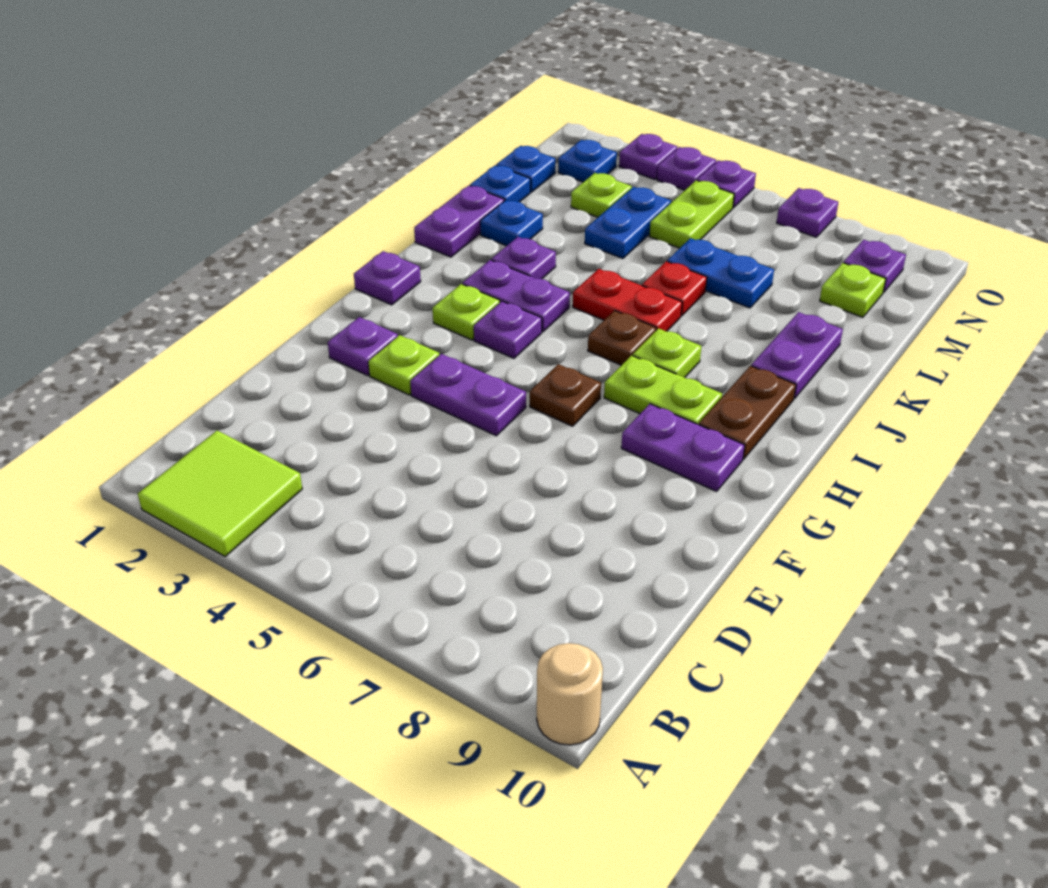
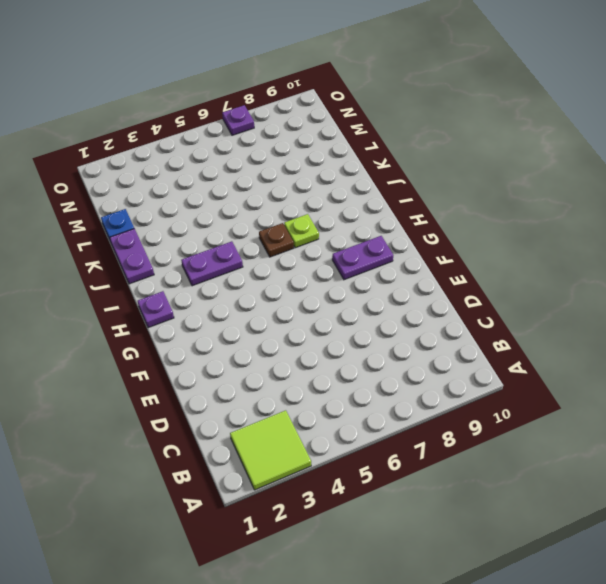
none -> tan 1x1 round brick [537,643,603,745]
none -> purple 1x1 plate [328,317,398,376]
none -> lime 1x1 plate [368,335,439,395]
none -> purple 1x2 plate [410,354,526,436]

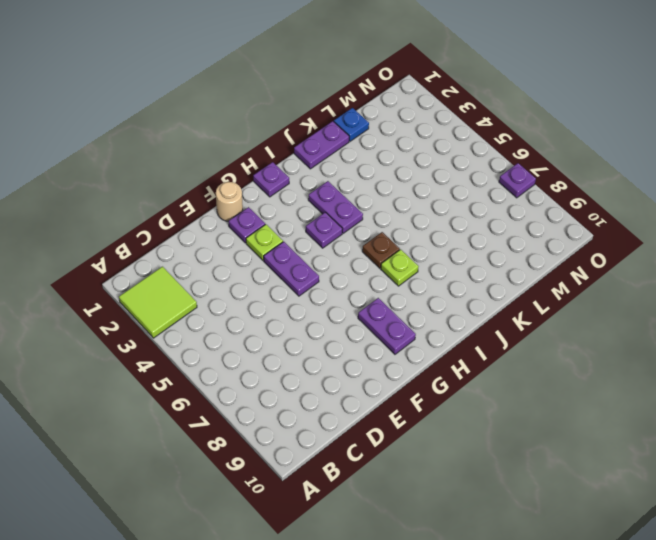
tan 1x1 round brick [216,182,243,221] -> tan 1x1 round brick moved to [537,643,603,745]
none -> brown 1x1 plate [530,364,601,426]
none -> lime 1x1 plate [433,284,500,340]
none -> lime 1x2 plate [604,355,722,425]
none -> brown 1x2 plate [699,366,796,459]

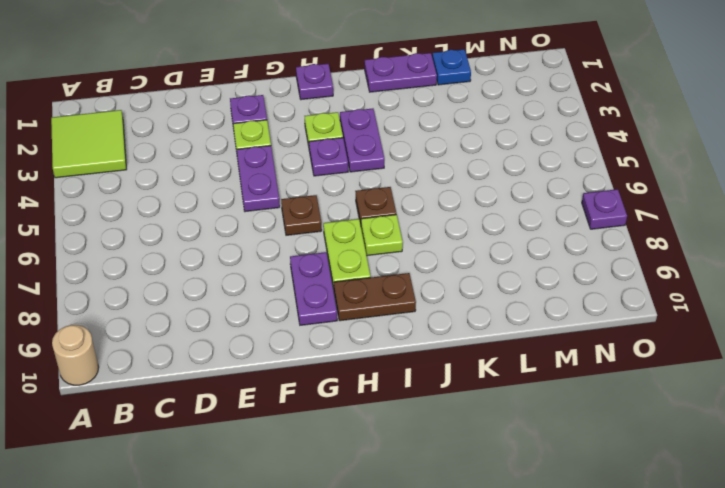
none -> purple 1x1 plate [491,237,556,279]
none -> red 1x2 plate [573,269,682,331]
none -> purple 1x2 plate [751,312,843,399]
none -> blue 1x1 plate [480,200,543,246]

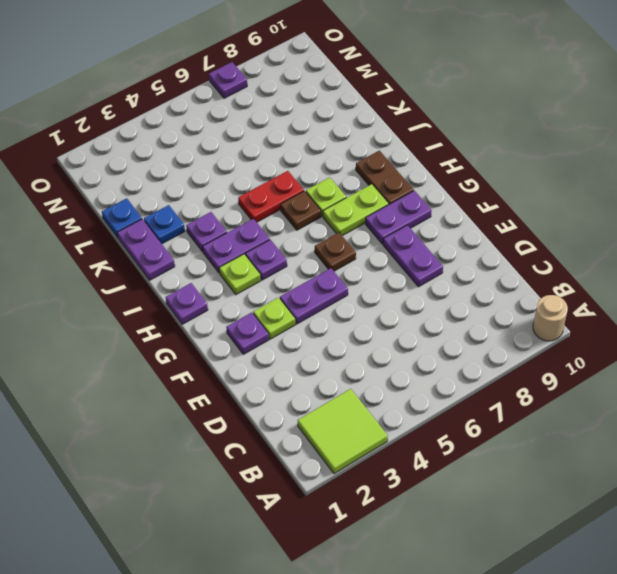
purple 1x2 plate [383,225,443,287] -> purple 1x2 plate moved to [751,312,843,399]
none -> red 1x1 plate [642,261,707,316]
none -> blue 1x2 plate [585,187,671,259]
none -> blue 1x2 plate [667,238,774,308]
none -> blue 1x1 plate [496,146,555,192]

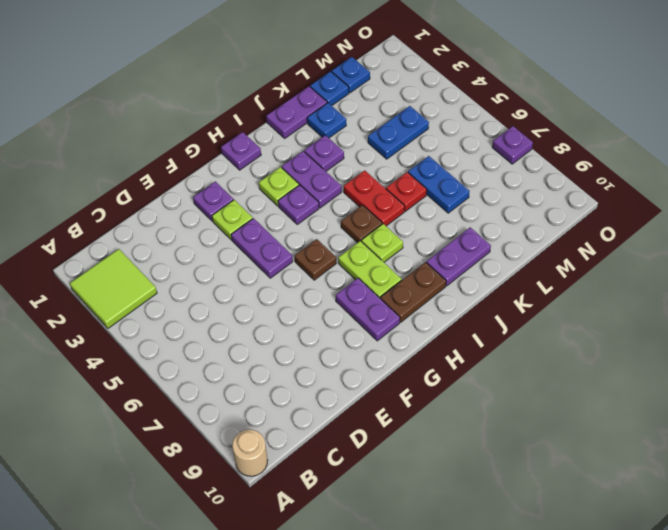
none -> lime 1x1 plate [571,173,632,217]
none -> lime 1x2 plate [649,180,734,248]
none -> lime 1x1 plate [820,263,886,317]
none -> blue 1x1 plate [558,140,617,182]

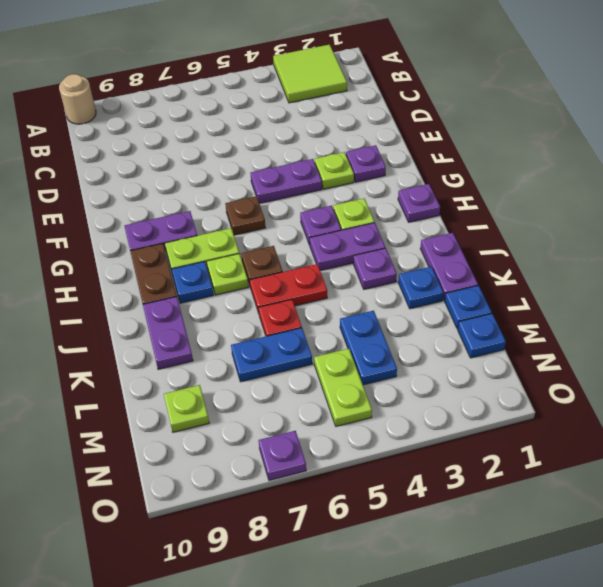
blue 1x1 plate [172,261,213,303] -> blue 1x1 plate moved to [558,140,617,182]
none -> lime 1x1 plate [571,173,632,217]
none -> purple 1x1 plate [844,240,906,293]
none -> purple 1x1 plate [619,134,677,180]
none -> purple 1x1 plate [657,147,716,190]

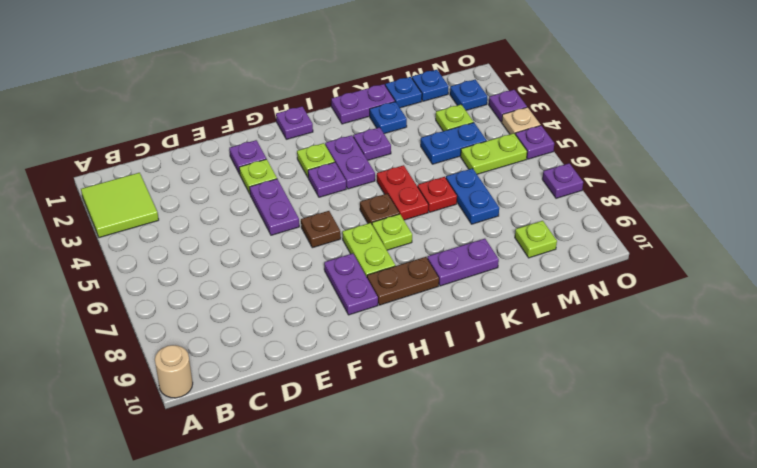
tan 1x1 plate [502,107,540,134] -> purple 1x1 plate [657,147,716,190]
none -> purple 1x1 plate [844,240,906,293]

